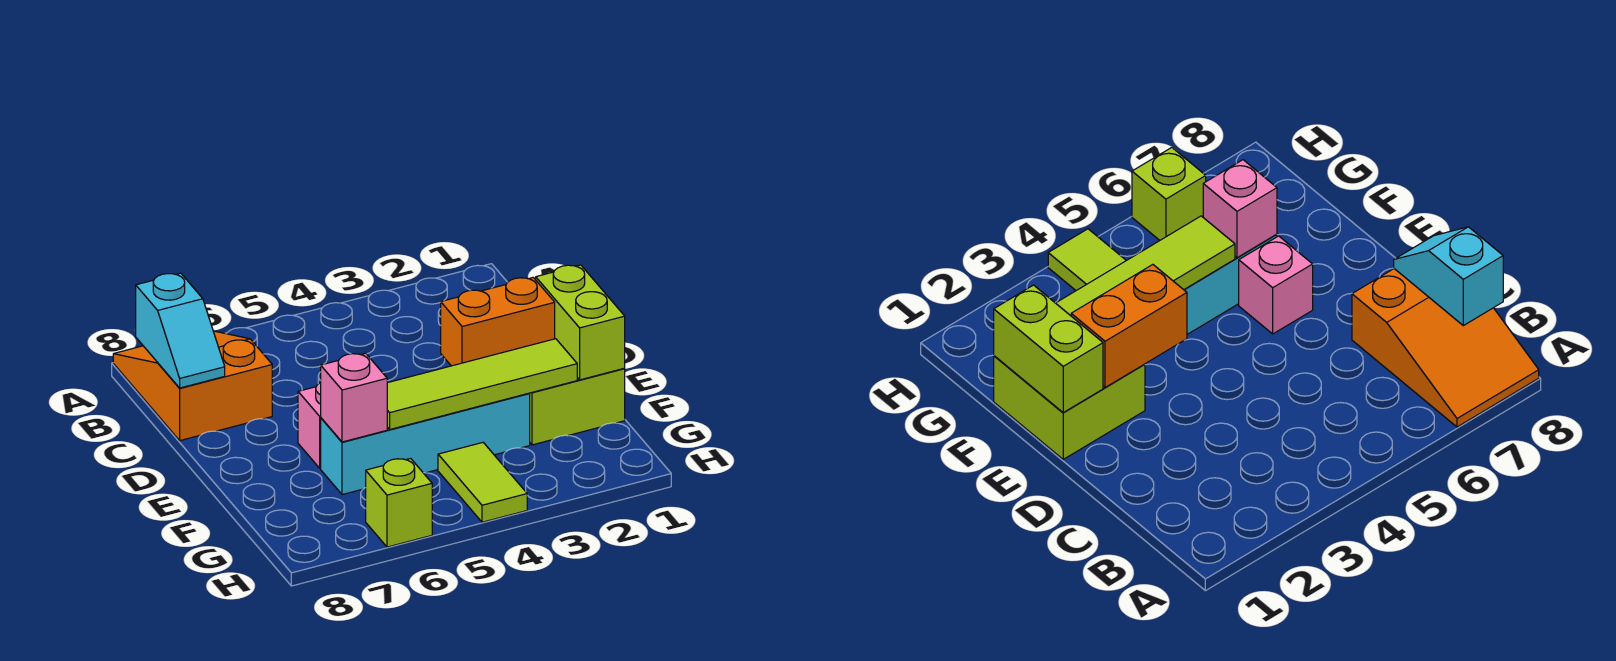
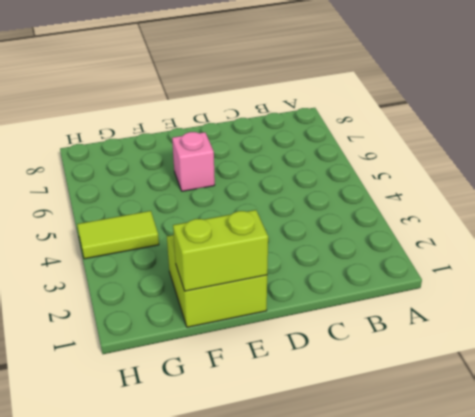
none -> orange 2x3 slope [113,331,272,441]
none -> cyan 1x4 brick [321,393,530,495]

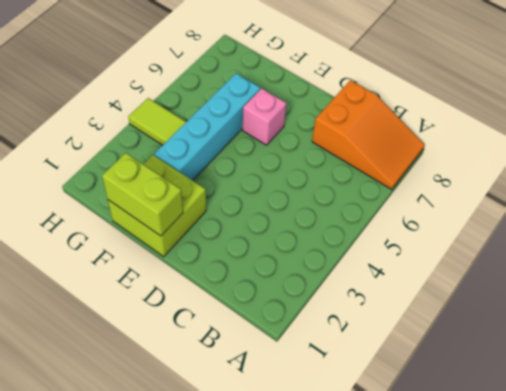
none -> lime 1x1 brick [366,458,432,547]
none -> cyan 1x2 slope [136,273,225,388]

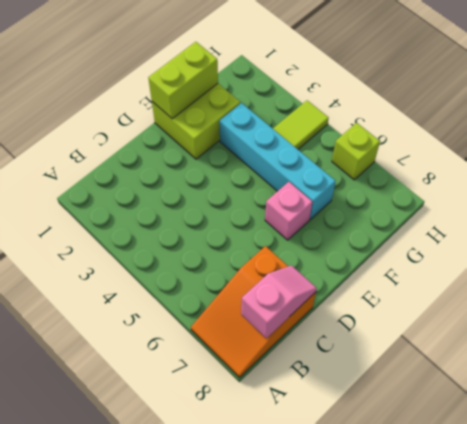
pink 1x2 slope [241,266,317,338] -> cyan 1x2 slope [136,273,225,388]
none -> orange 1x2 brick [441,278,555,366]
none -> lime 1x4 tile [387,339,577,429]

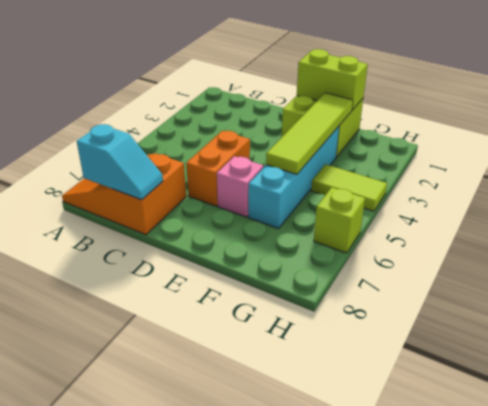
orange 1x2 brick [186,131,250,206] -> orange 1x2 brick moved to [441,278,555,366]
none -> pink 1x1 brick [321,353,387,442]

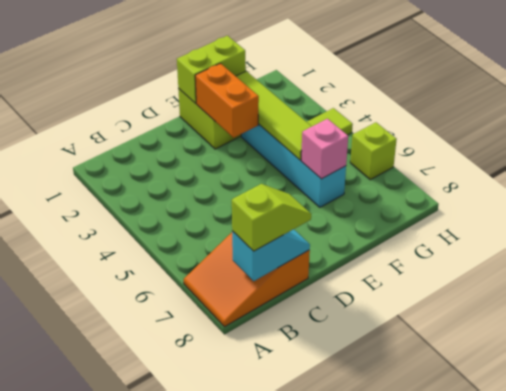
lime 1x2 slope [232,184,311,251] -> none
none -> pink 1x1 brick [298,382,321,468]

